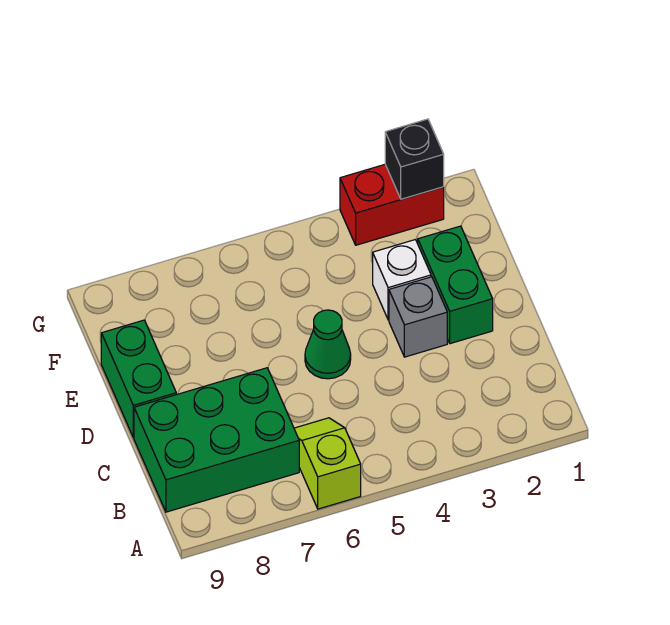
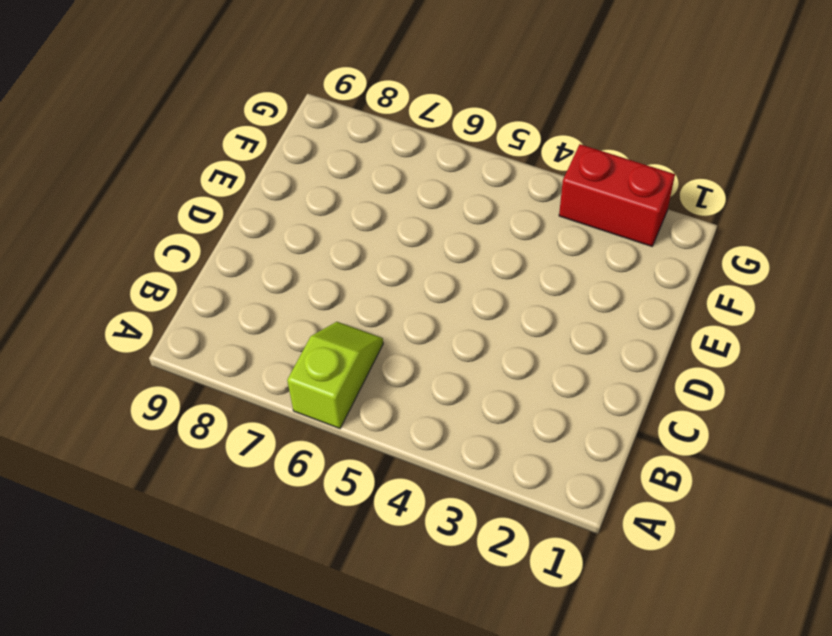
none -> green 2x3 brick [134,368,299,512]
none -> green 1x2 brick [418,226,493,344]

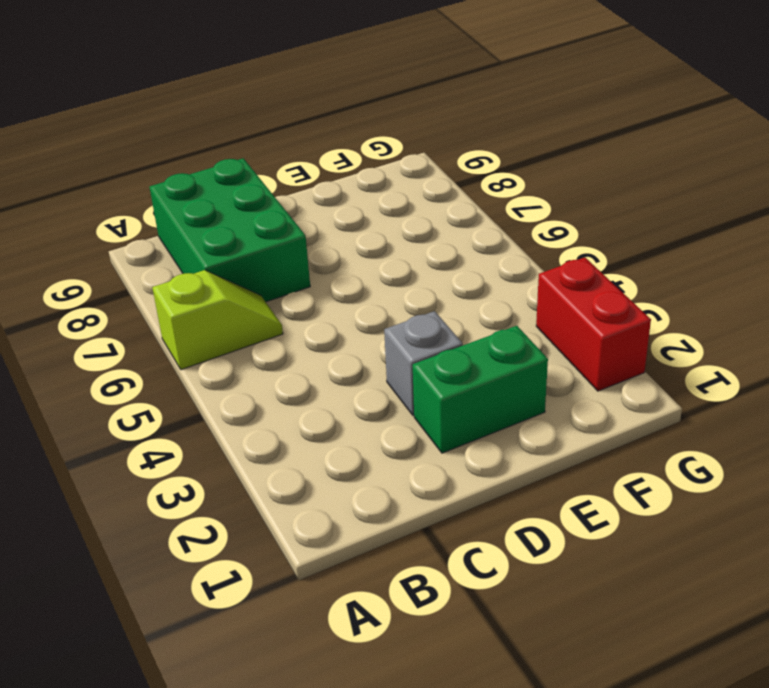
none -> green 1x1 cone [305,310,351,379]
none -> green 1x2 brick [101,320,176,438]

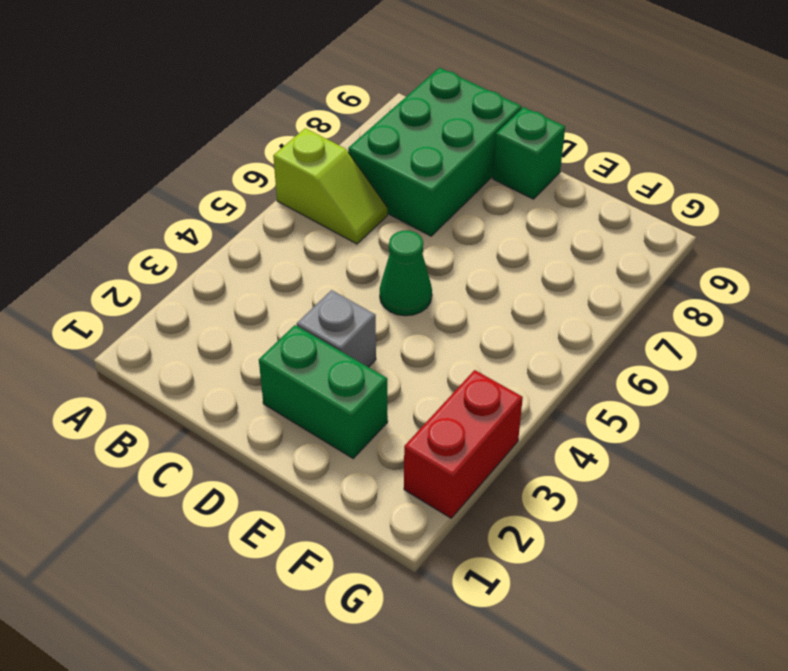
green 1x1 brick [493,107,565,199] -> green 1x2 brick [101,320,176,438]
none -> white 1x1 brick [373,240,431,320]
none -> black 1x1 brick [385,119,444,199]

